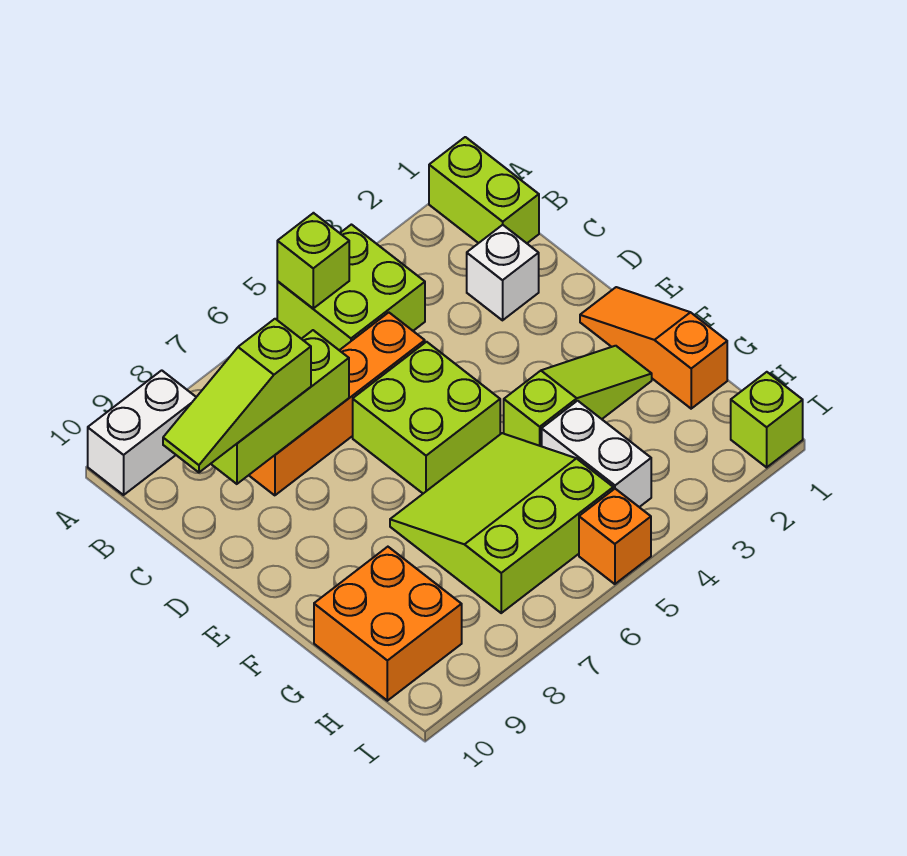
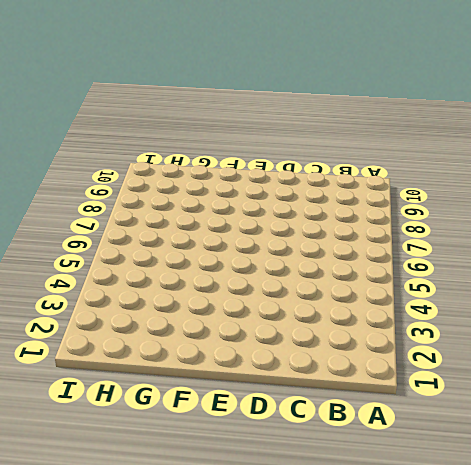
none -> lime 1x2 brick [429,137,539,243]
none -> lime 2x2 brick [277,225,425,350]
none -> white 1x2 brick [88,370,196,495]

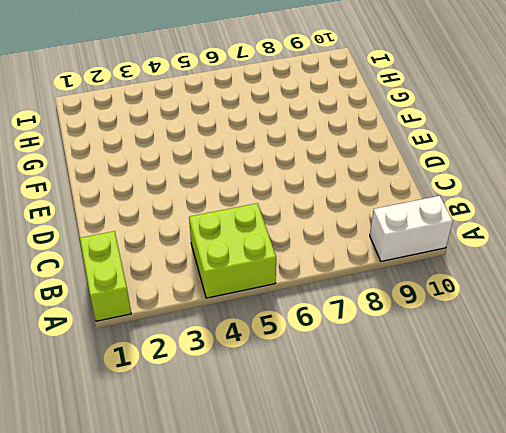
none -> white 1x1 brick [467,225,539,320]
none -> orange 1x4 brick [249,313,425,495]
none -> lime 2x2 brick [353,342,500,493]

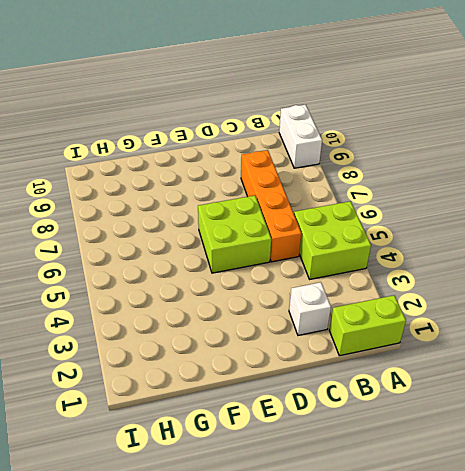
none -> orange 1x3 slope [580,287,727,409]
none -> lime 1x3 slope [504,346,652,446]
none -> lime 3x3 slope [390,433,613,613]

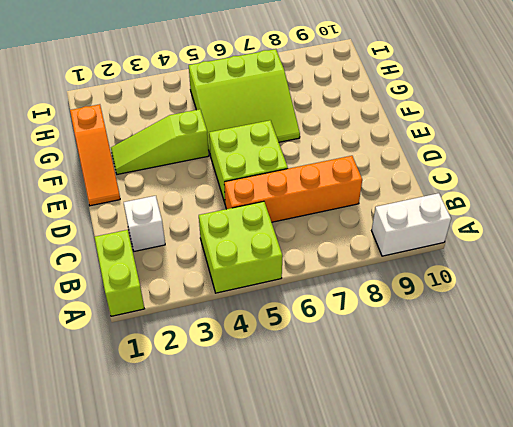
none -> white 1x2 brick [542,401,651,507]
none -> orange 2x2 brick [314,547,462,701]
none -> lime 1x1 brick [731,372,803,467]

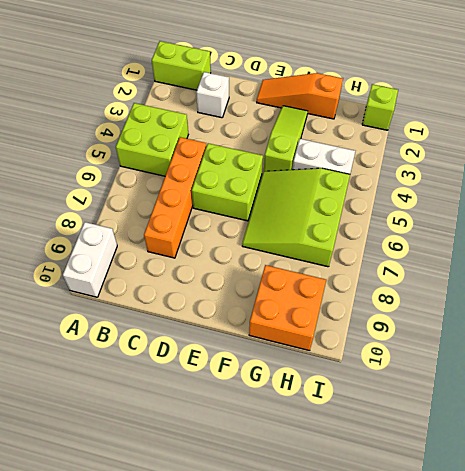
none -> orange 1x1 brick [579,489,651,584]
none -> lime 1x1 brick [277,213,349,308]
none -> lime 1x3 brick [211,330,349,484]

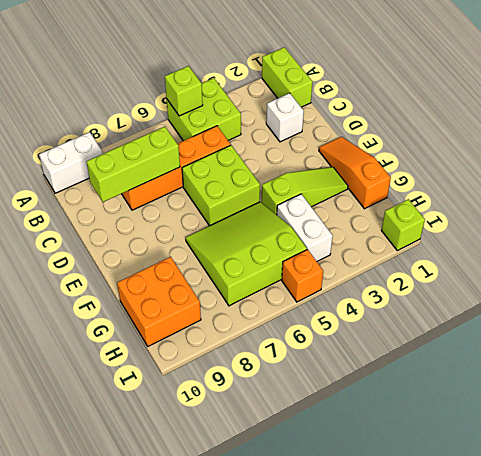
none -> lime 1x3 slope [163,319,311,472]

